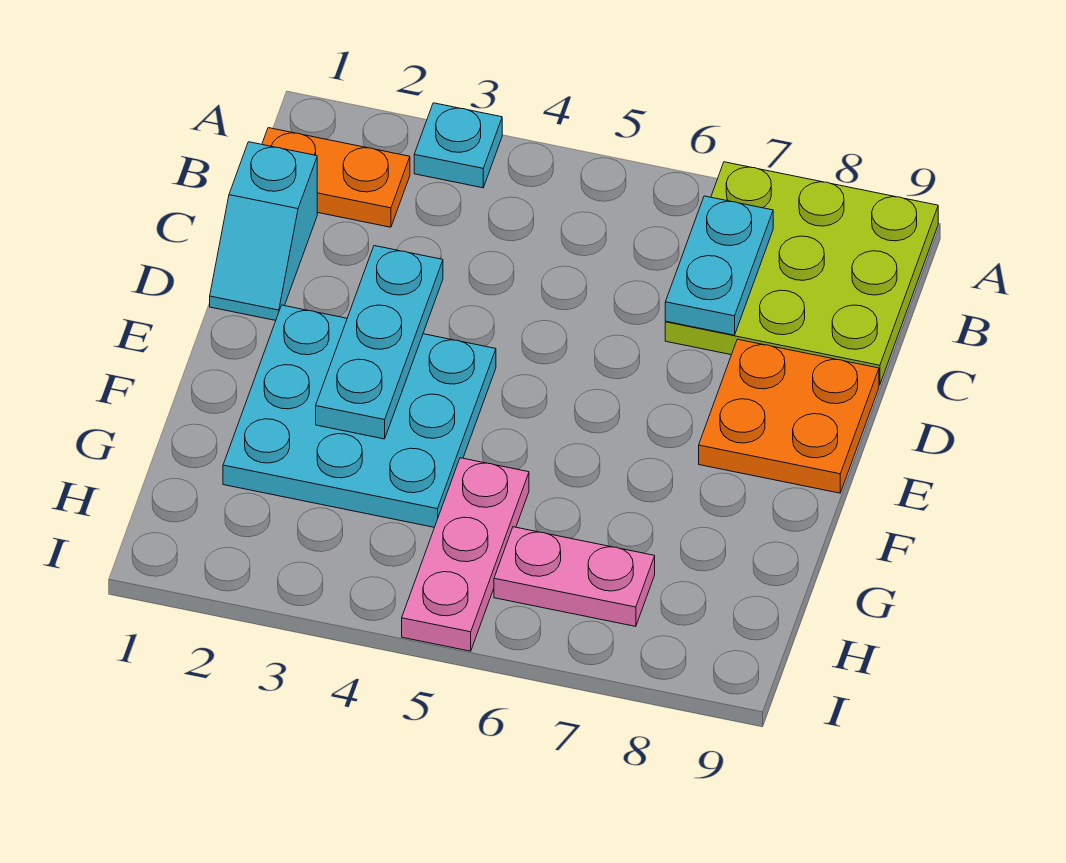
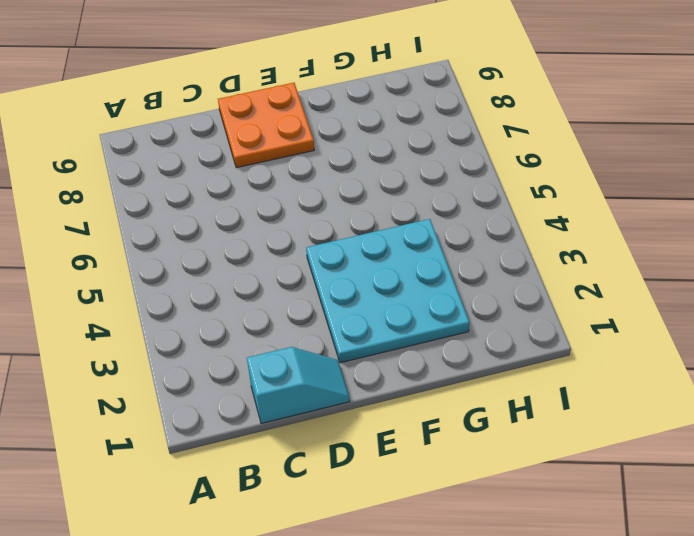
none -> cyan 1x1 plate [414,103,502,188]
none -> lime 3x3 plate [665,162,938,385]

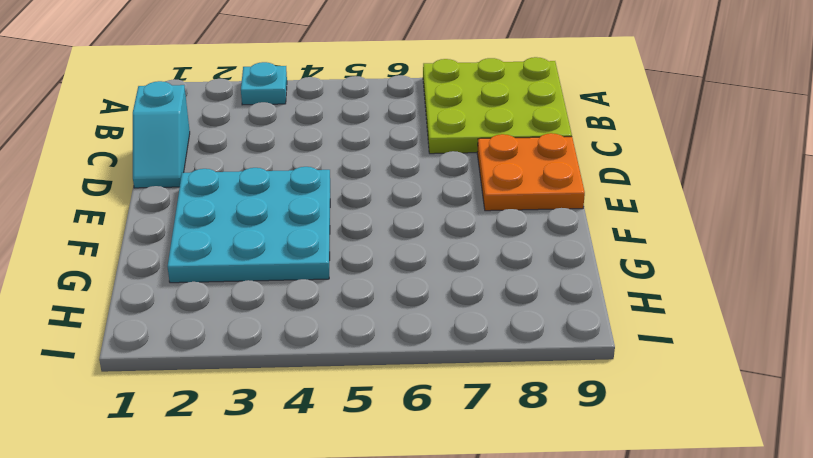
none -> orange 1x2 plate [262,128,410,227]
none -> pink 1x3 plate [402,458,529,651]

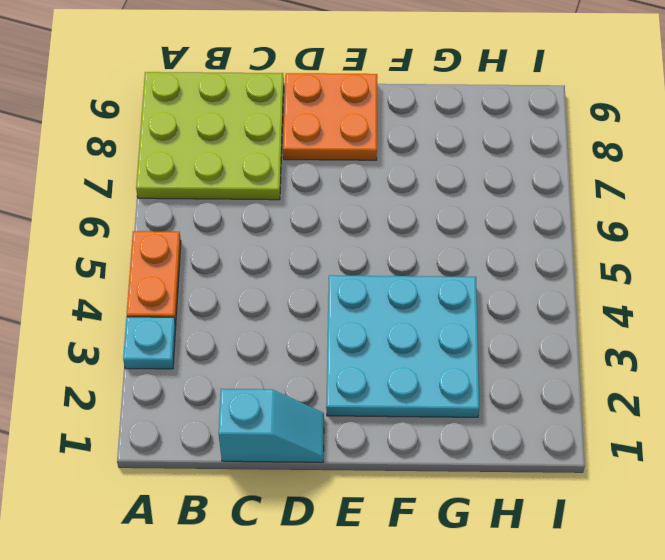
orange 1x2 plate [127,231,181,325] -> orange 1x2 plate moved to [262,128,410,227]
none -> pink 1x3 plate [402,458,529,651]
none -> pink 1x2 plate [494,527,655,627]

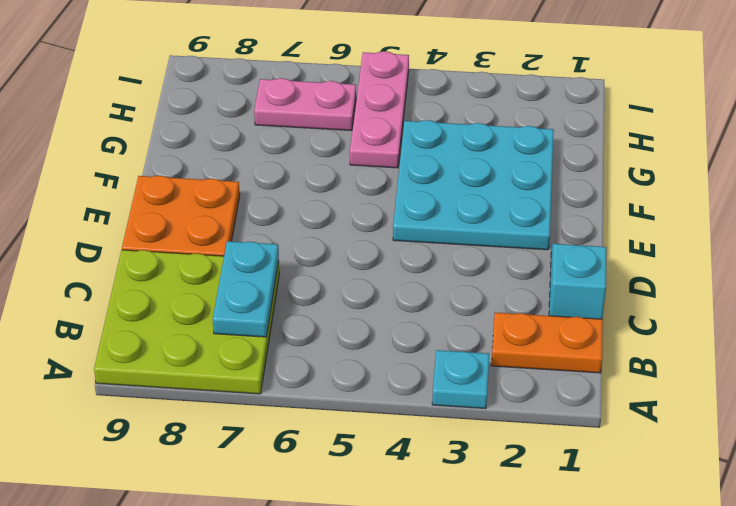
none -> cyan 1x3 plate [316,246,443,439]

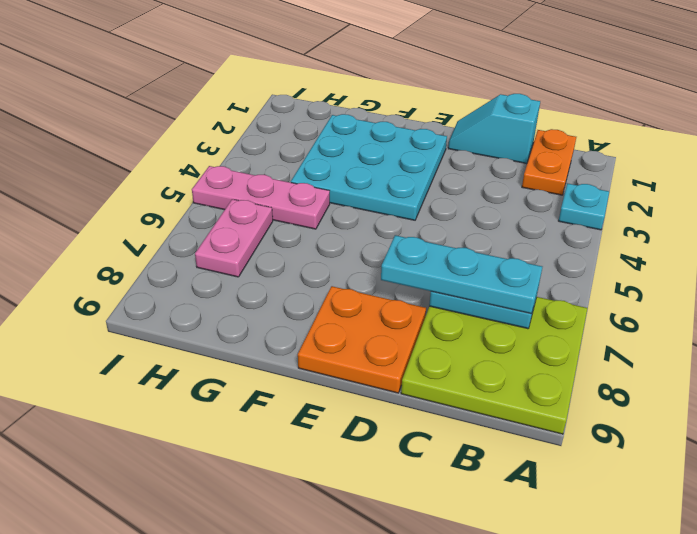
cyan 1x3 plate [381,235,542,314] -> cyan 1x3 plate moved to [316,246,443,439]

